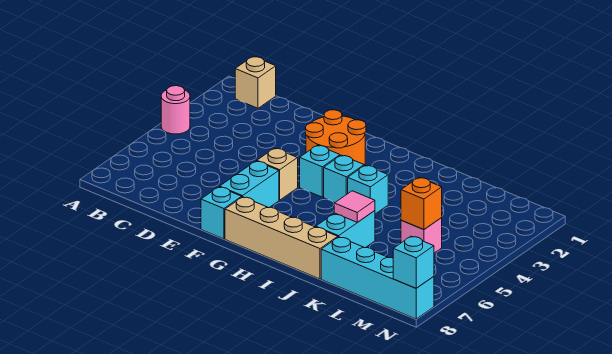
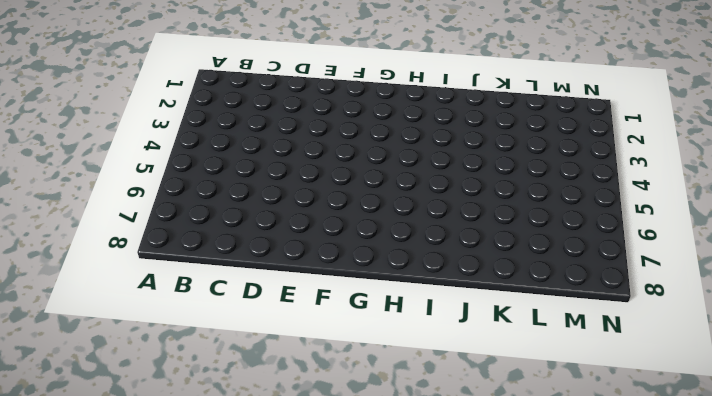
none -> pink 1x1 round brick [161,86,190,134]
none -> tan 1x1 brick [235,56,276,108]
none -> orange 2x2 round brick [305,110,366,166]

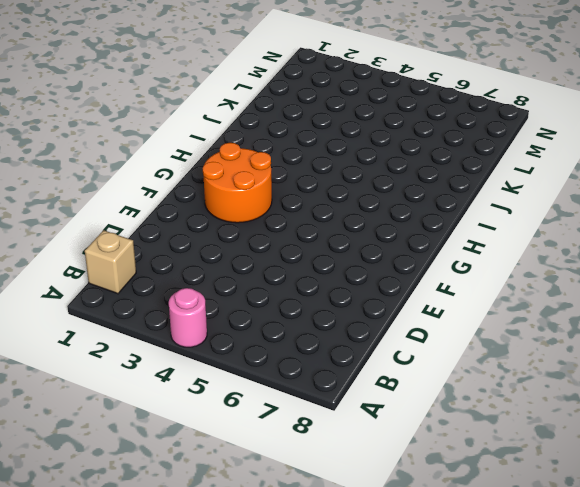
none -> tan 1x1 brick [257,148,298,200]
none -> cyan 1x2 brick [220,161,279,208]
none -> cyan 1x1 brick [201,187,242,239]

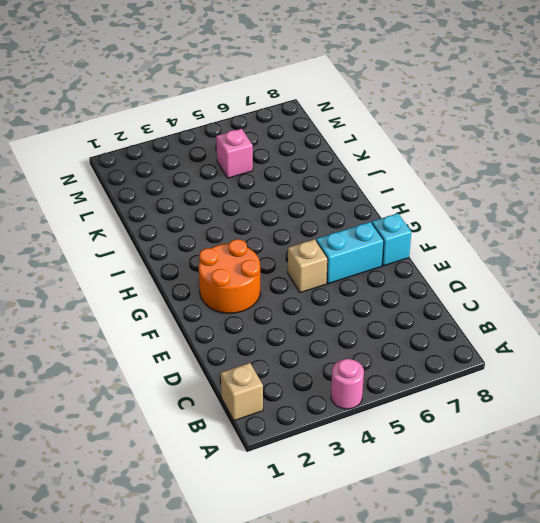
none -> cyan 1x1 brick [300,145,340,197]
none -> tan 1x4 brick [225,197,338,279]
none -> cyan 1x1 brick [324,155,364,202]

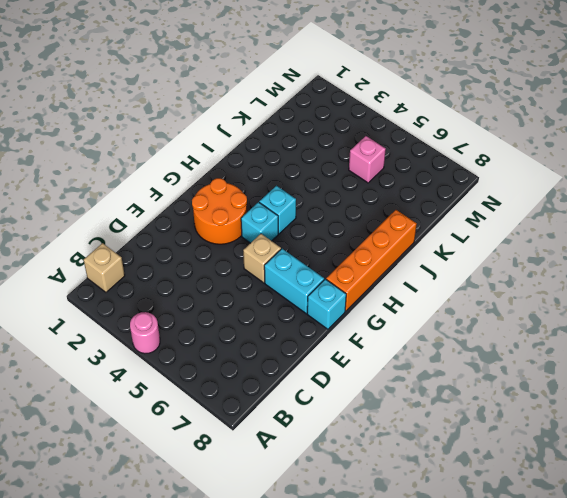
orange 1x4 brick [326,210,417,311] -> tan 1x4 brick [225,197,338,279]
none -> cyan 1x1 brick [348,165,388,214]
none -> cyan 1x2 brick [316,211,375,248]
none -> cyan 1x4 brick [321,237,434,319]

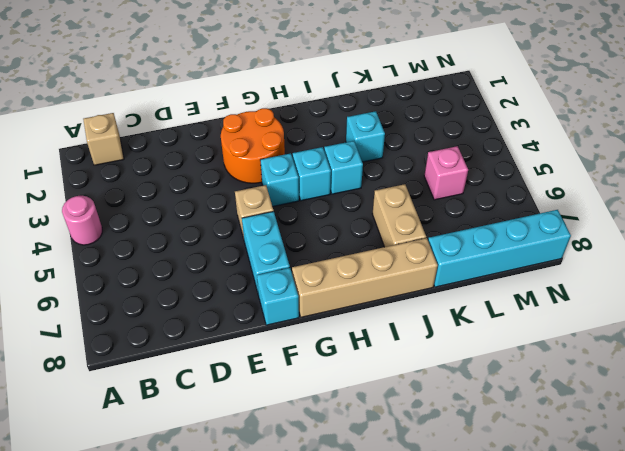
cyan 1x1 brick [346,111,385,162] -> cyan 1x1 brick moved to [393,236,434,288]
tan 1x2 brick [372,184,426,247] -> cyan 1x2 brick [316,211,375,248]
none -> pink 1x1 tile [334,191,375,222]
none -> orange 1x1 brick [401,178,442,230]

